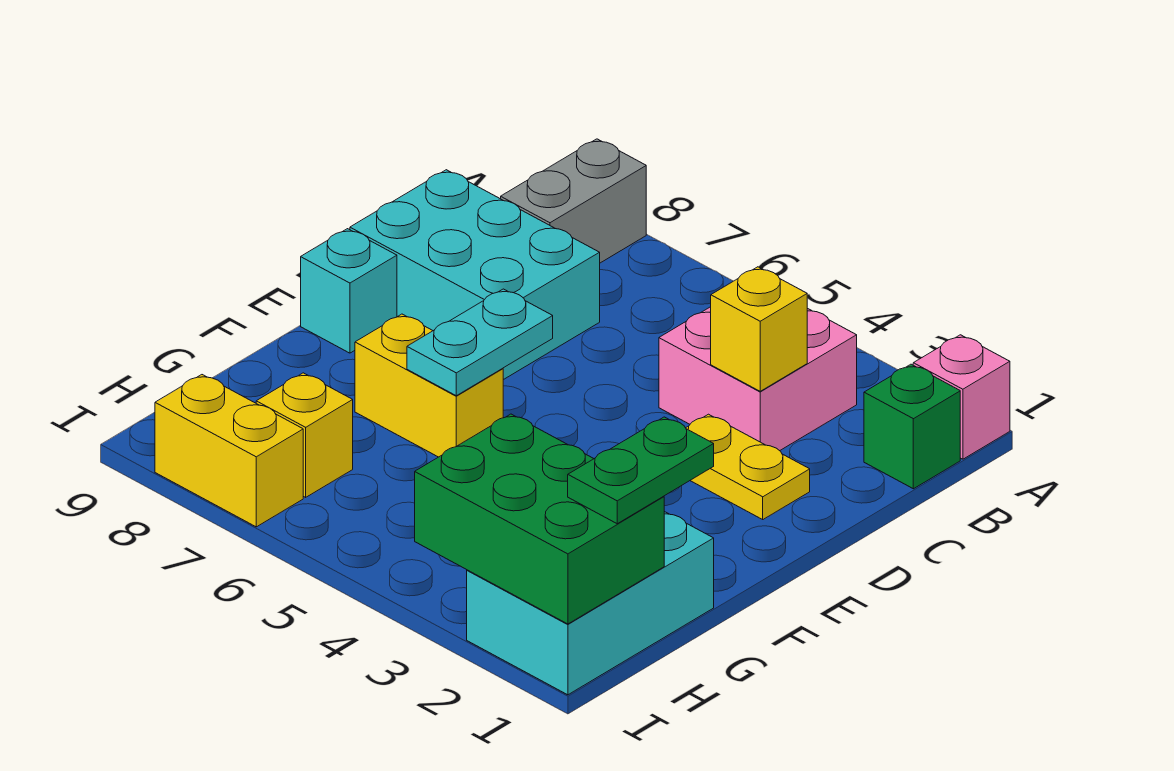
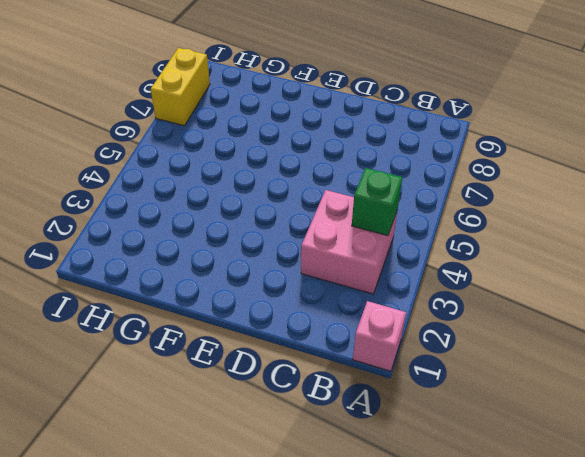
green 1x1 brick [352,168,402,236] -> green 1x1 brick moved to [864,364,960,489]
none -> grey 1x2 brick [501,139,646,263]
none -> cyan 2x3 brick [350,170,600,380]
none -> yellow 1x2 plate [686,414,810,519]

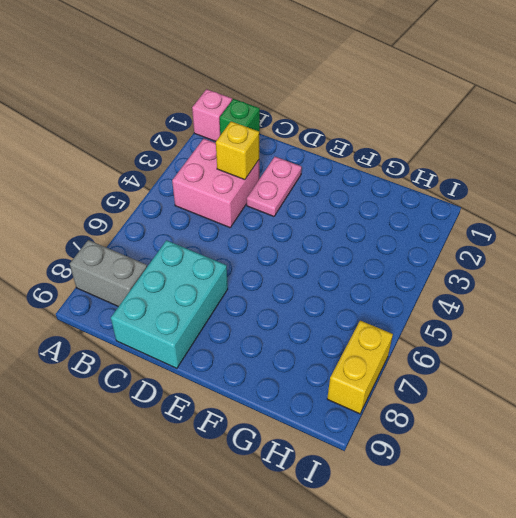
pink 1x2 plate [247,157,302,216] -> yellow 1x2 plate [686,414,810,519]
none -> cyan 1x1 brick [301,229,397,353]
none -> yellow 1x2 brick [355,314,503,457]
none -> cyan 2x3 brick [467,511,714,695]

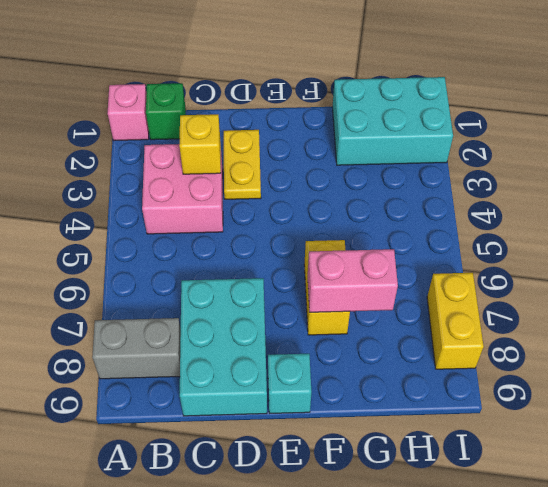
pink 1x2 brick [308,249,398,312] -> none
none -> yellow 1x1 brick [256,373,353,497]
none -> cyan 1x2 plate [407,289,553,396]
none -> green 2x3 brick [415,414,664,624]

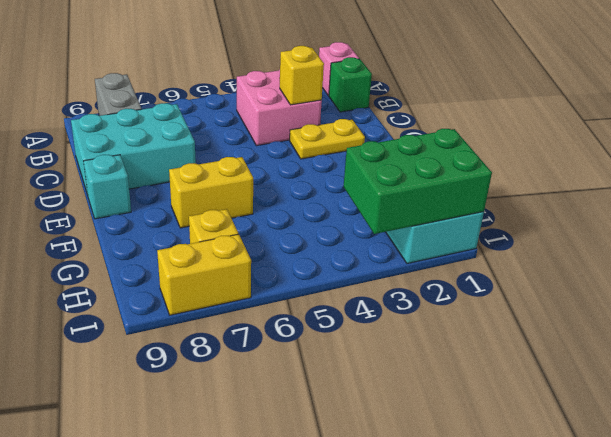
none -> cyan 1x2 plate [407,289,553,396]
none -> green 1x2 plate [568,417,714,524]

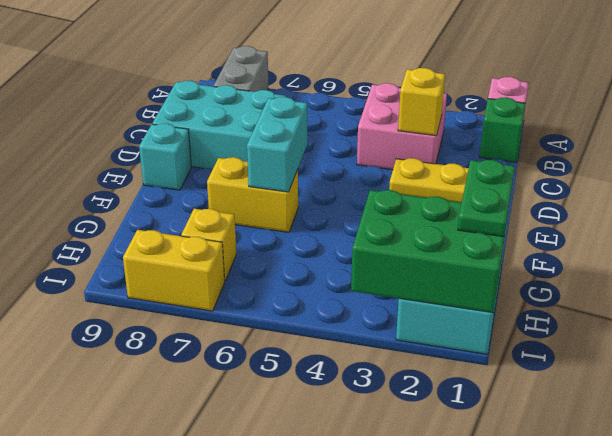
cyan 1x2 brick [247,97,307,192] -> cyan 1x2 plate [407,289,553,396]

